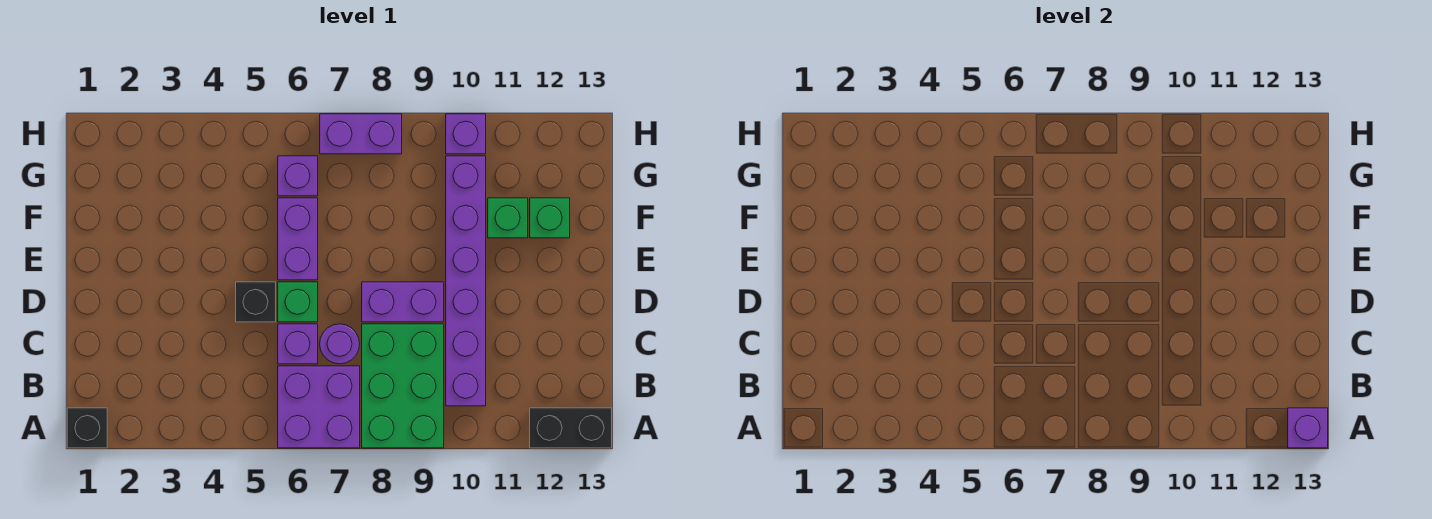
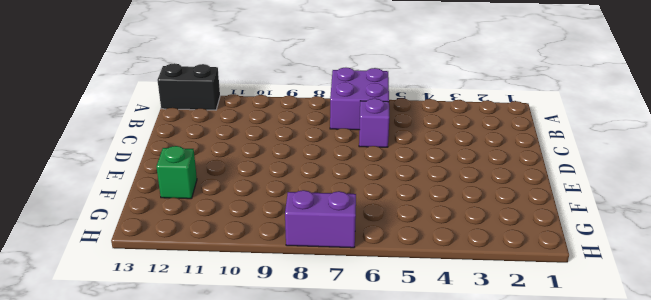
none -> black 1x1 brick [67,408,107,448]
none -> green 2x3 brick [362,324,444,448]
none -> purple 1x6 brick [446,156,486,406]

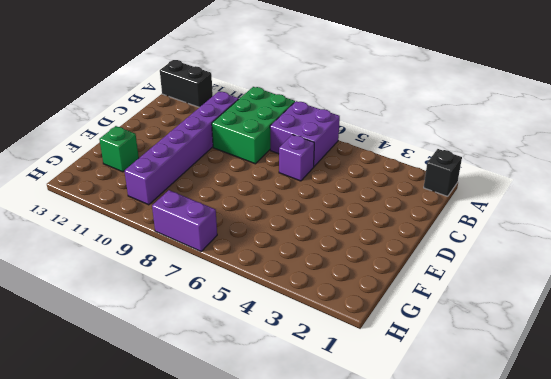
none -> purple 1x1 round brick [320,324,360,364]
none -> black 1x1 brick [236,282,276,322]
none -> green 1x1 brick [278,282,318,322]

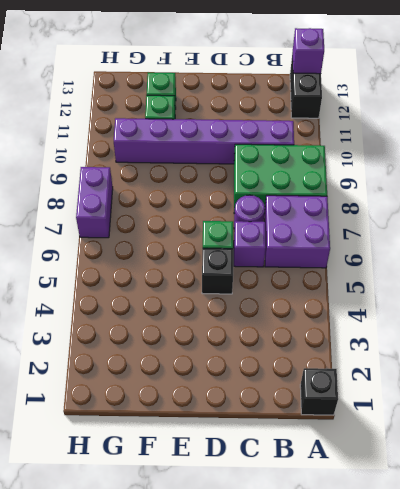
none -> purple 1x2 brick [362,282,444,322]
none -> purple 1x2 brick [278,198,318,280]
none -> purple 1x1 brick [278,156,318,196]

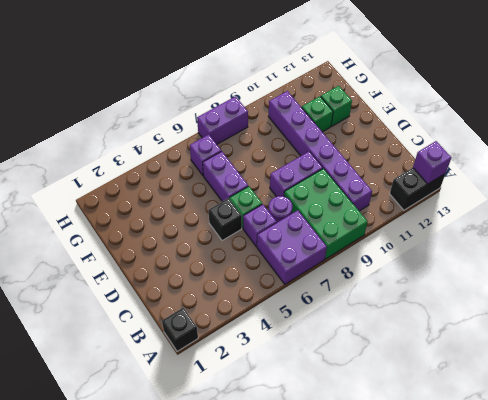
none -> purple 1x1 brick [446,114,486,154]

